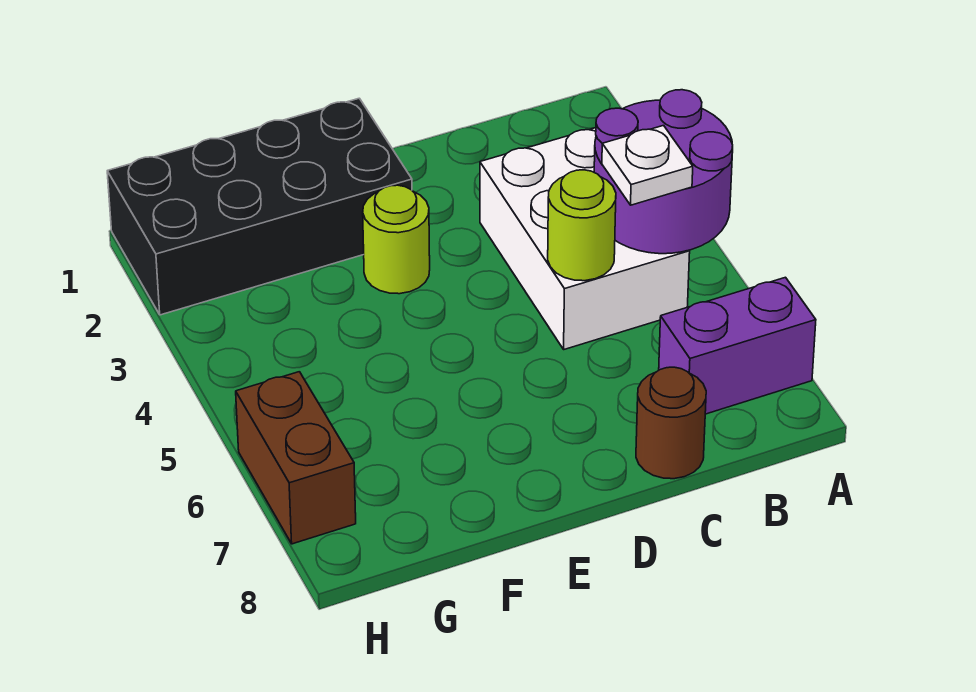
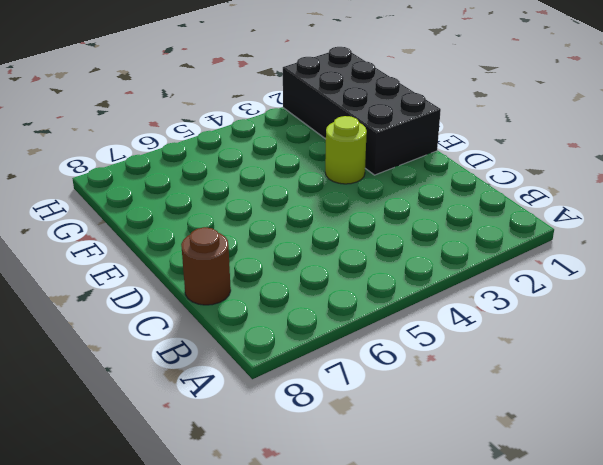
none -> purple 1x2 brick [659,277,816,414]
none -> white 2x3 brick [480,128,690,349]

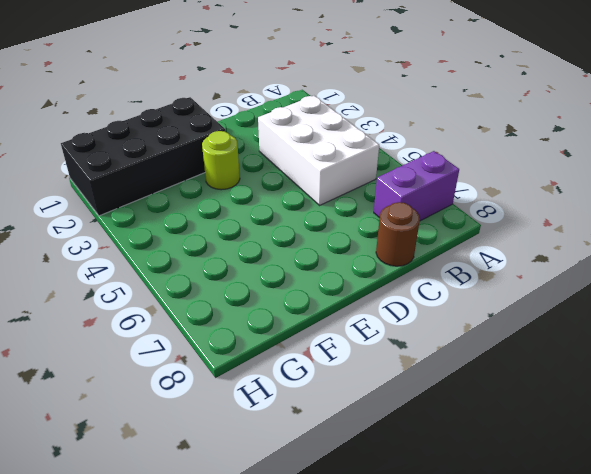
none -> brown 1x2 brick [236,372,356,544]
none -> purple 2x2 round brick [594,90,733,254]

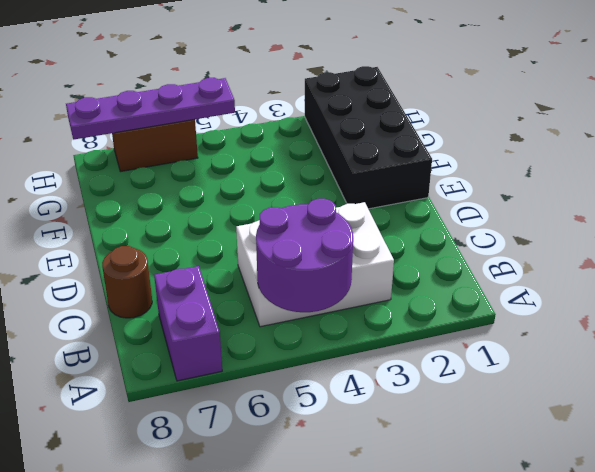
purple 1x4 plate [66,78,235,140] -> none
none -> lime 1x1 round brick [363,185,430,294]
none -> lime 1x1 round brick [548,170,616,281]

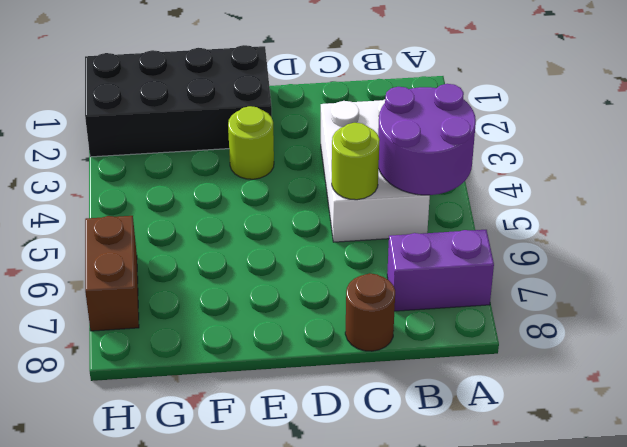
none -> white 1x1 plate [602,126,693,205]

